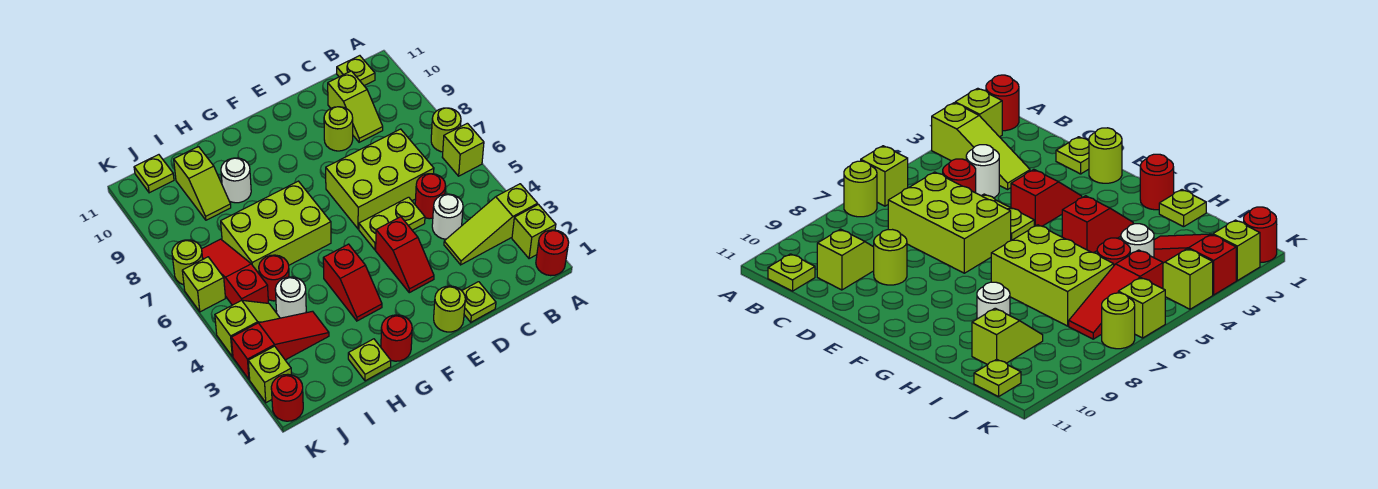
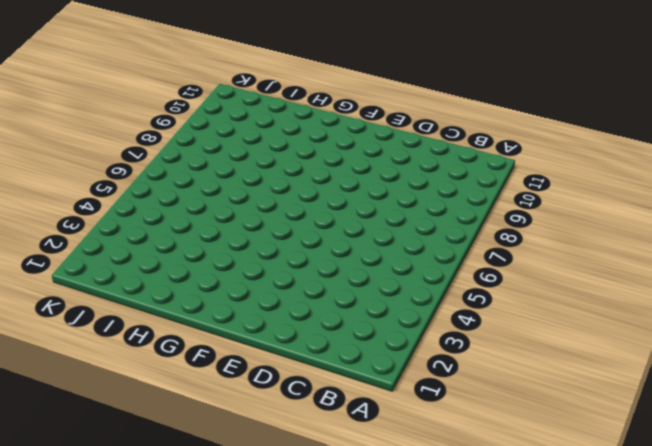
none -> red 1x1 round brick [536,230,569,276]
none -> lime 1x1 brick [512,204,556,259]
none -> lime 1x3 slope [444,184,537,265]
none -> lime 1x1 brick [442,123,484,176]

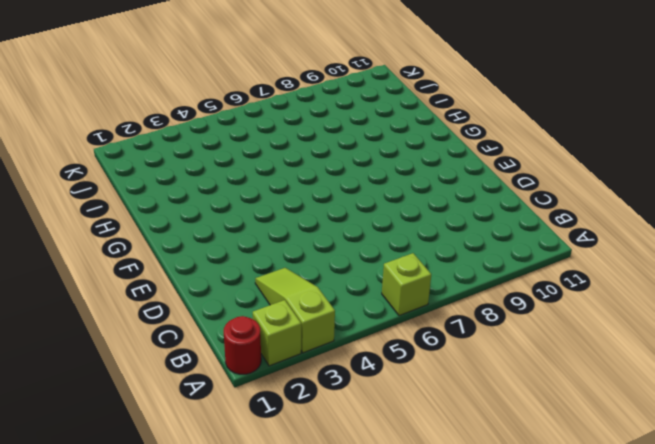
none -> lime 1x1 round brick [431,108,461,152]
none -> lime 1x1 plate [337,56,375,86]
none -> white 1x1 round brick [432,194,463,239]
none -> red 1x1 round brick [415,174,446,219]

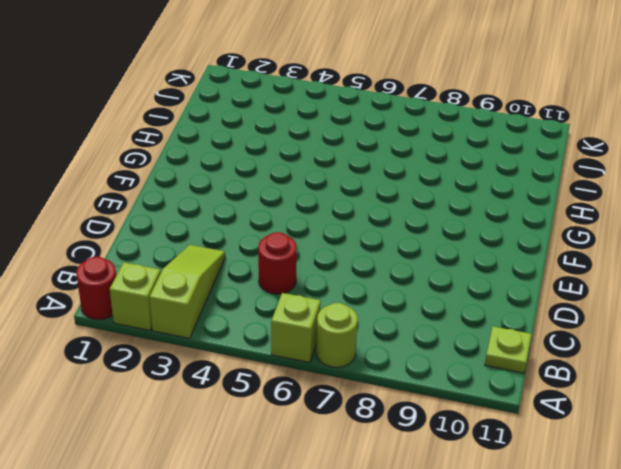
none -> white 1x1 round brick [432,194,463,239]
none -> lime 2x3 brick [326,129,434,229]
none -> lime 1x2 slope [328,71,383,142]
none -> lime 1x1 plate [462,282,496,322]

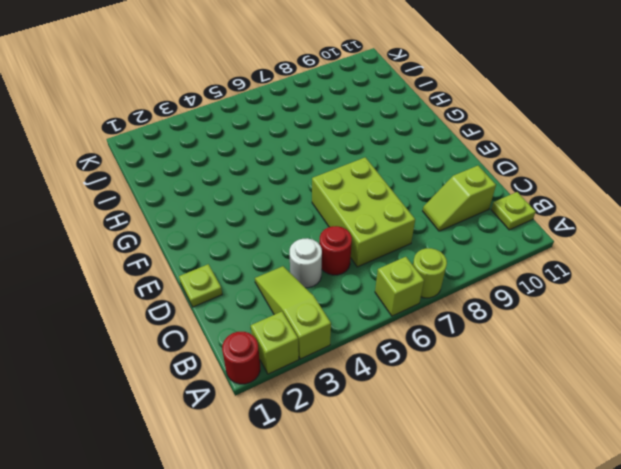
none -> lime 1x2 plate [359,197,425,250]
none -> lime 1x1 round brick [324,107,353,151]
none -> lime 1x1 round brick [434,286,465,332]
none -> red 1x2 slope [376,217,434,293]

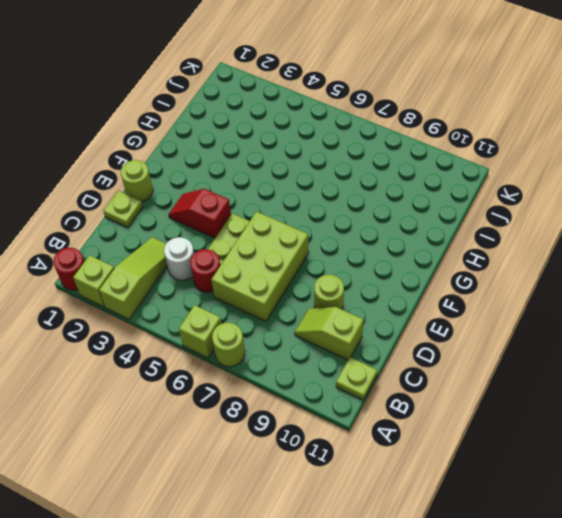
none -> red 1x1 round brick [381,315,412,361]
none -> red 1x2 slope [323,244,382,321]
none -> lime 2x3 brick [221,181,331,273]
none -> lime 1x1 plate [348,339,391,381]

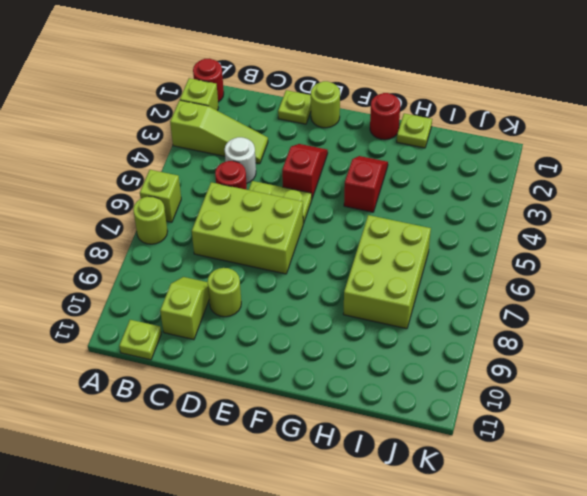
lime 2x3 brick [343,215,431,329] -> lime 2x3 brick turned to [221,181,331,273]
none -> white 1x1 round brick [221,158,251,203]
none -> red 1x3 slope [232,311,329,379]
none -> white 1x1 round brick [275,277,306,318]
none -> red 1x1 round brick [259,255,289,301]

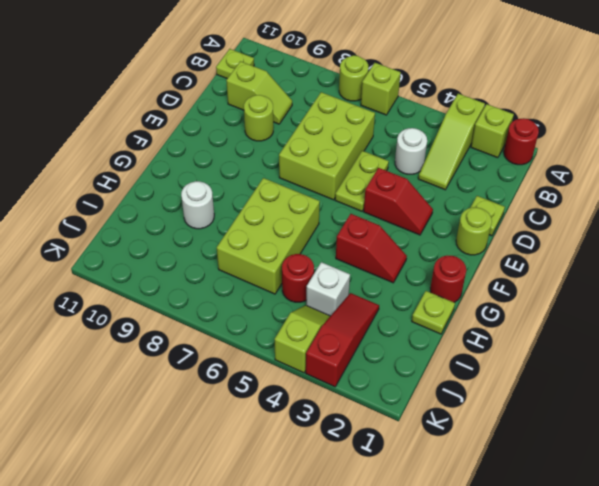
white 1x1 brick [306,262,350,316] -> white 1x1 round brick [275,277,306,318]
none -> red 1x1 round brick [415,174,446,219]
none -> lime 1x2 slope [174,147,231,220]
none -> red 1x3 slope [202,239,268,305]
none -> lime 1x1 plate [134,155,174,193]

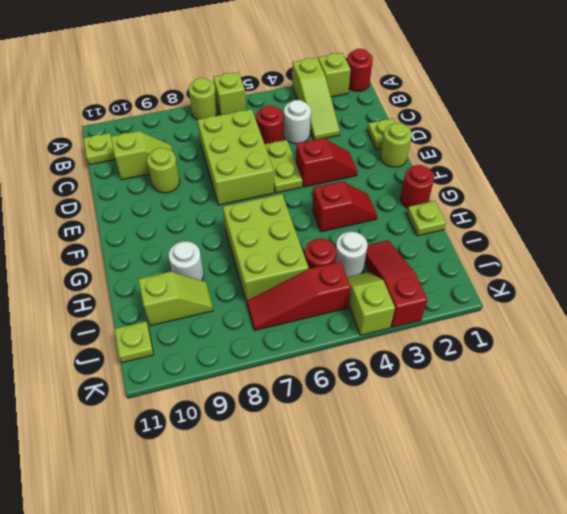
none -> red 1x1 round brick [271,374,303,421]
none -> lime 1x1 brick [248,346,291,403]
none -> lime 1x1 brick [182,257,225,312]
none -> lime 1x1 round brick [172,240,203,285]

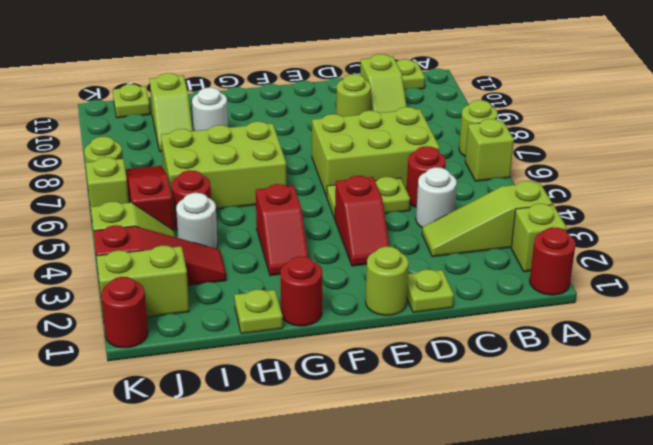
lime 1x2 brick [96,245,189,319] -> lime 1x1 brick [248,346,291,403]

